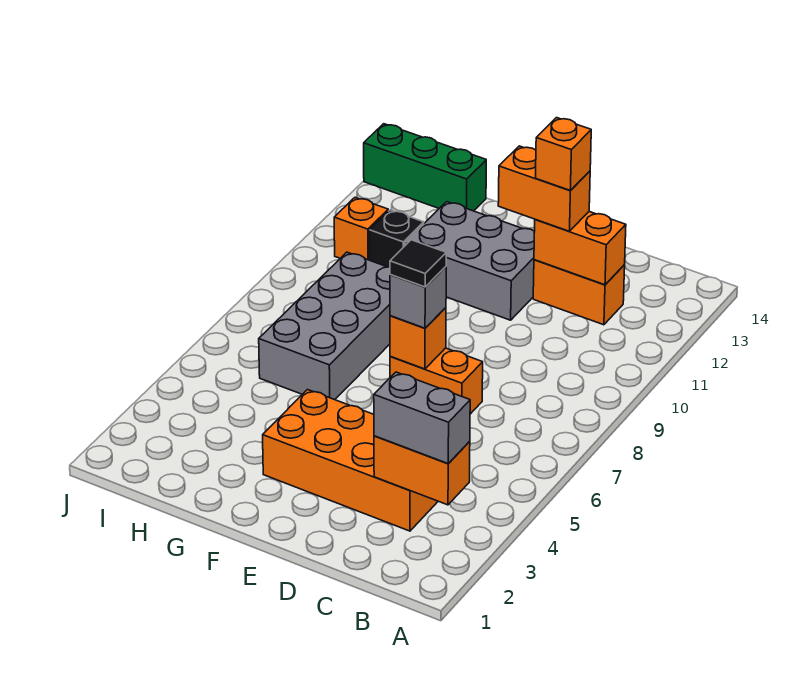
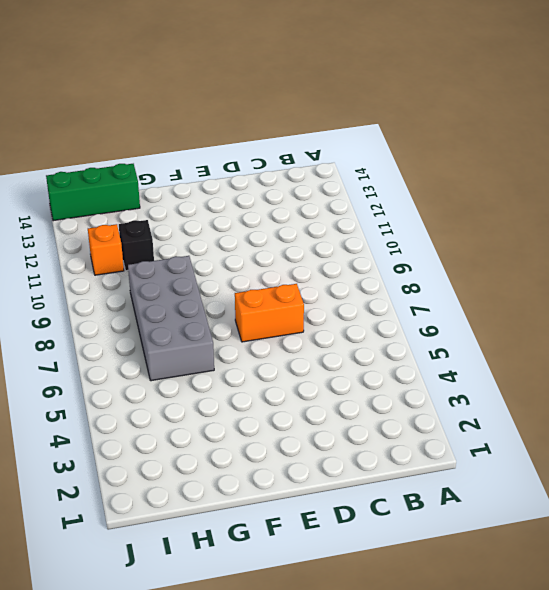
none -> orange 2x4 brick [263,390,438,531]
none -> orange 1x2 brick [533,260,625,325]
none -> grey 2x3 brick [405,202,535,320]

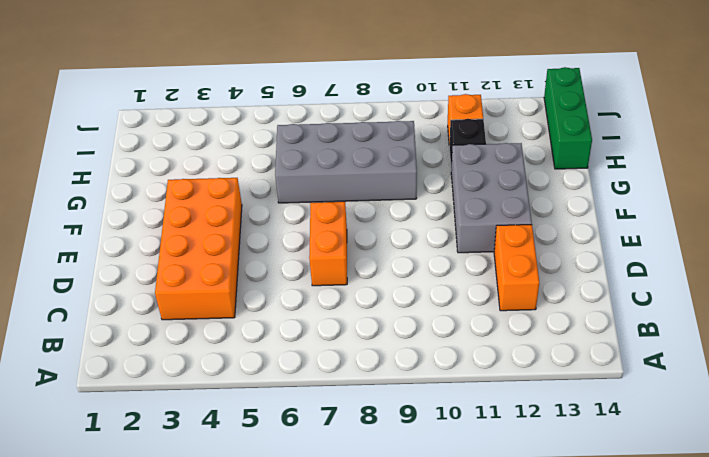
none -> orange 1x2 brick [374,436,470,505]
none -> orange 1x2 brick [534,212,626,285]
none -> orange 1x1 brick [390,308,446,369]

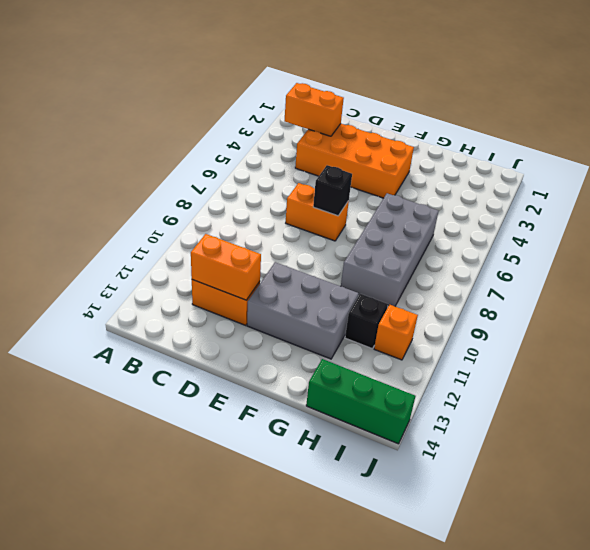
black 1x1 brick [313,165,352,216] -> orange 1x1 brick [390,308,446,369]
none -> grey 1x2 brick [374,372,470,464]
none -> orange 1x2 brick [498,146,590,231]
none -> grey 1x1 brick [390,267,446,328]

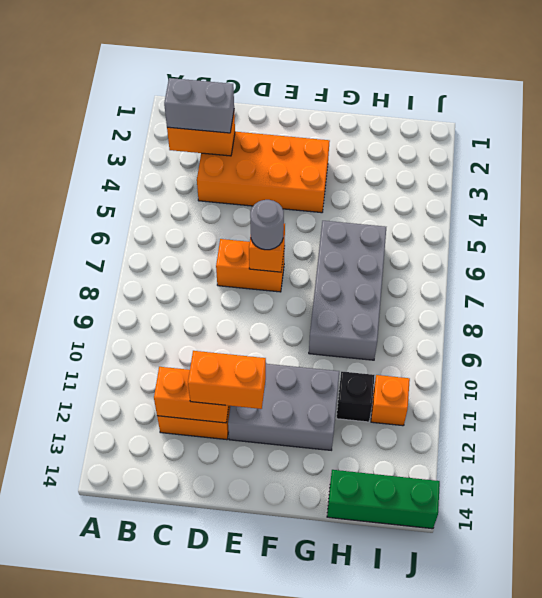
grey 1x1 round brick [250,200,284,250] -> grey 1x1 brick [390,267,446,328]
none -> orange 1x1 brick [536,118,591,191]
none -> black 1x1 tile [390,240,446,287]

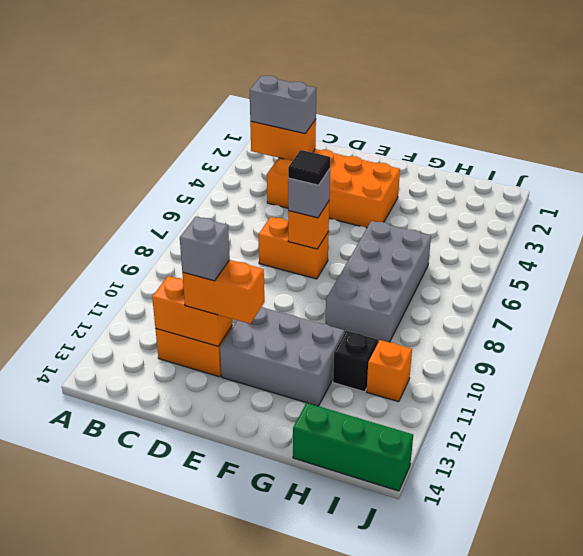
grey 1x1 brick [180,217,230,281] -> orange 1x1 brick [536,118,591,191]

